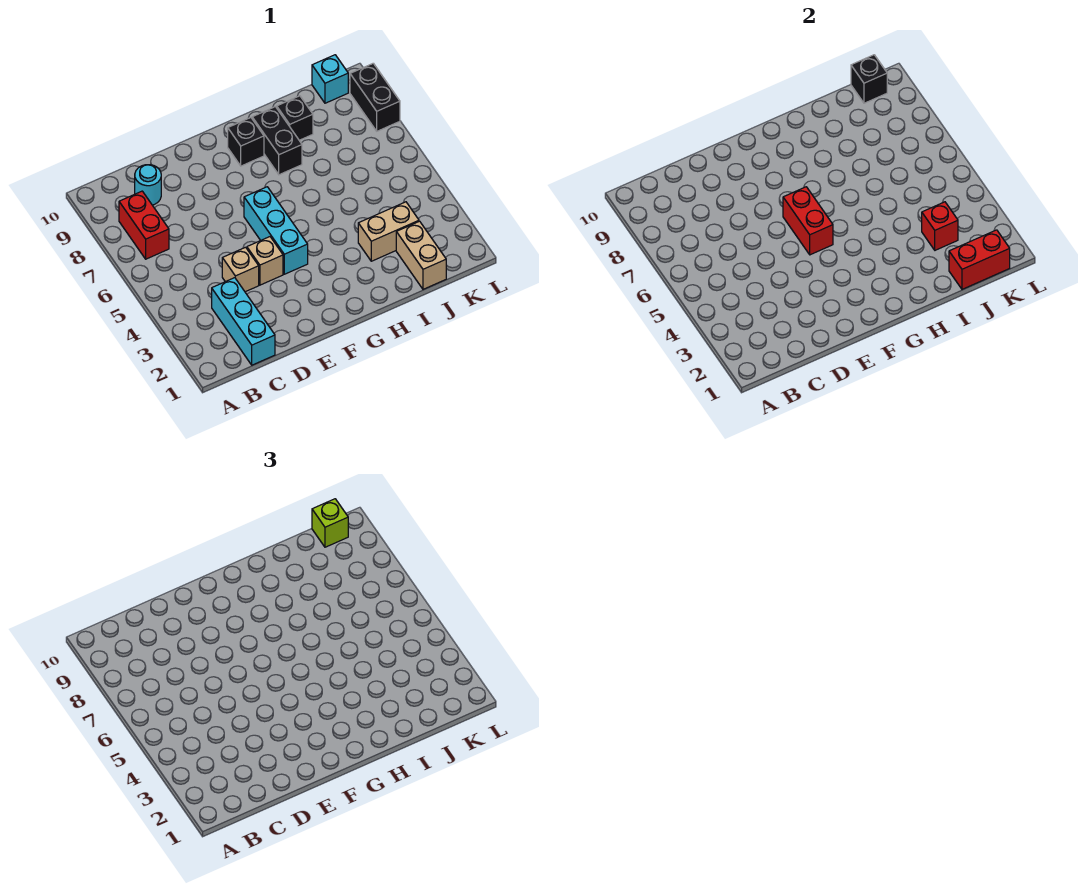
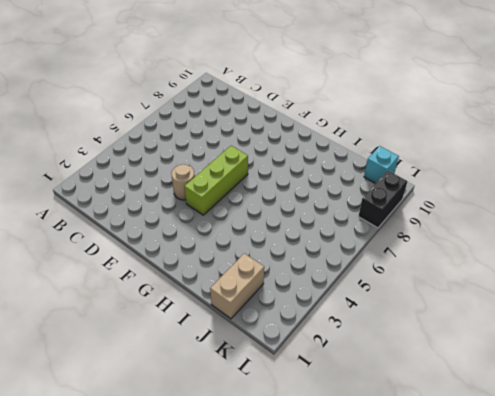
tan 1x1 round brick [171,164,195,200] -> tan 1x1 brick [247,237,283,285]
lime 1x3 brick [184,146,248,215] -> cyan 1x3 brick [244,187,308,274]
none -> red 1x2 brick [119,191,169,259]
none -> cyan 1x3 brick [212,278,275,365]
none -> cyan 1x1 round brick [135,165,161,205]

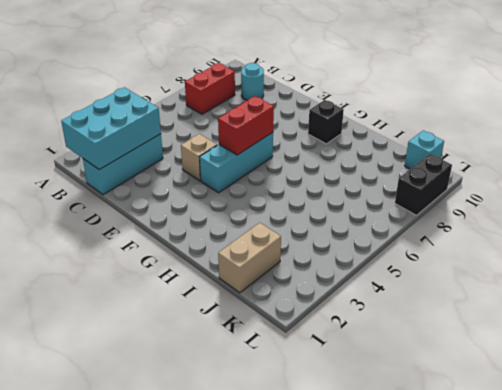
cyan 2x3 brick [61,87,161,169] -> none
none -> tan 1x1 brick [222,247,259,292]
none -> black 1x2 brick [252,107,302,175]
none -> tan 1x2 brick [358,202,419,261]

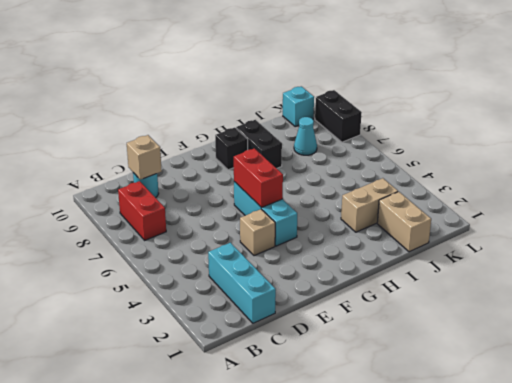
tan 1x1 brick [127,135,162,180] -> tan 1x1 brick moved to [222,247,259,292]
cyan 1x1 cone [294,117,317,155] -> none
none -> black 1x1 brick [277,96,313,140]
none -> red 1x2 brick [949,230,1010,289]
none -> red 1x1 brick [922,202,958,250]

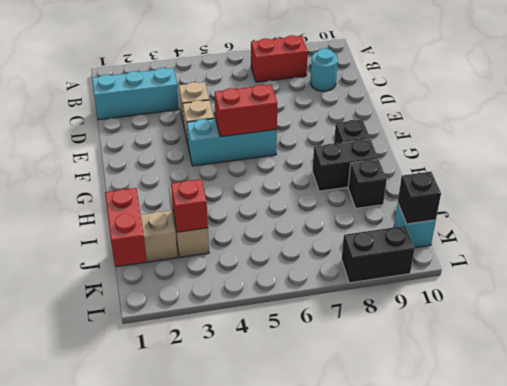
none -> lime 1x1 brick [312,499,348,547]

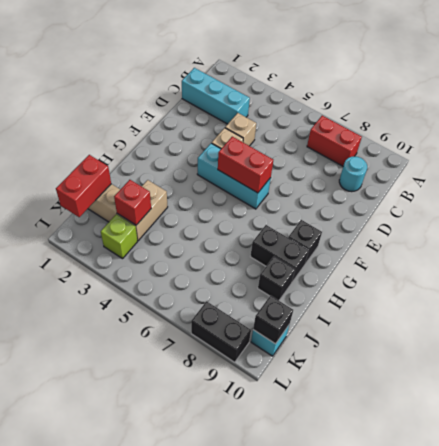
lime 1x1 brick [101,214,137,259] -> lime 1x1 brick moved to [312,499,348,547]

